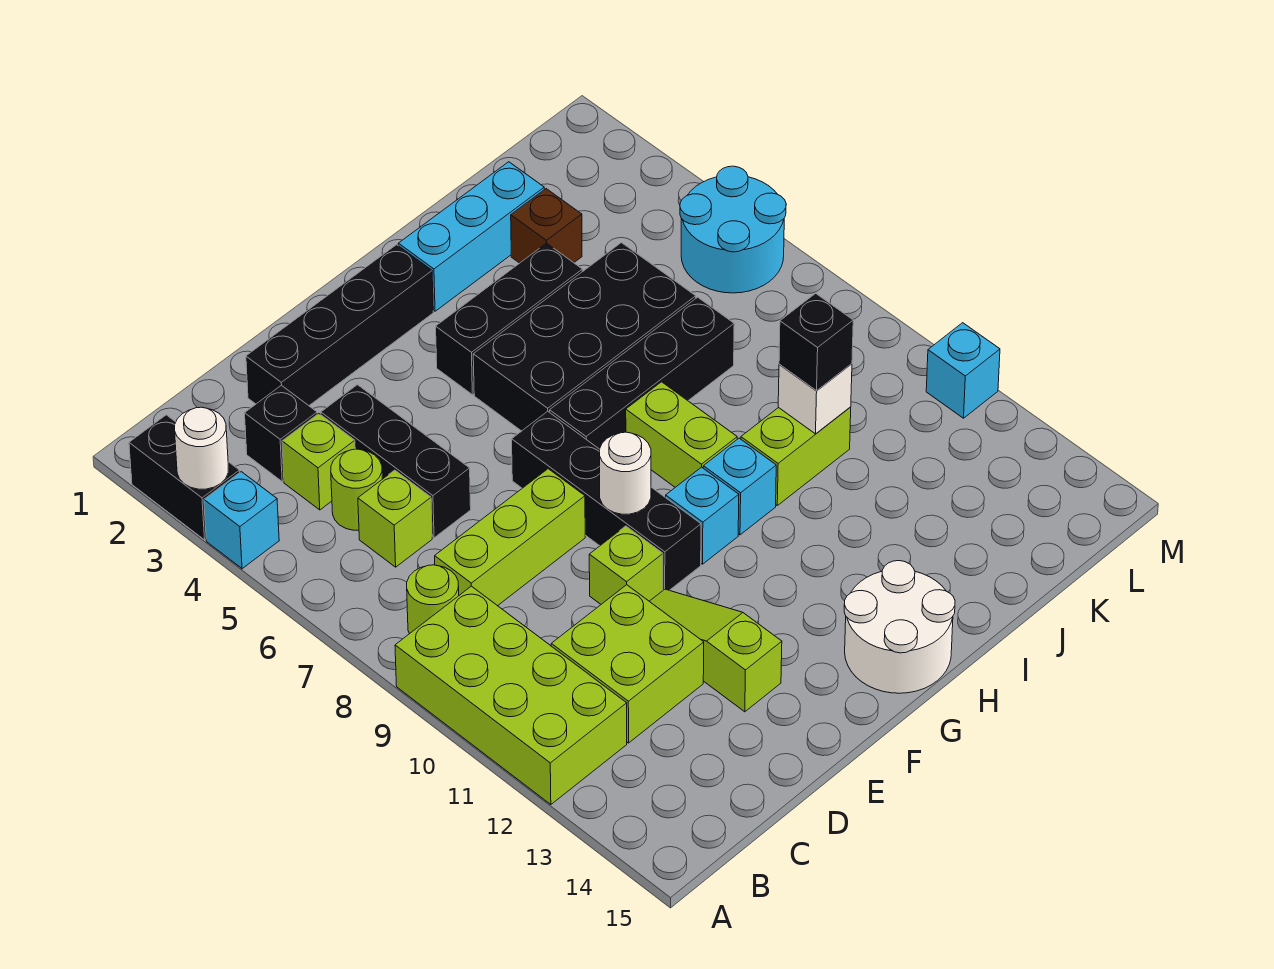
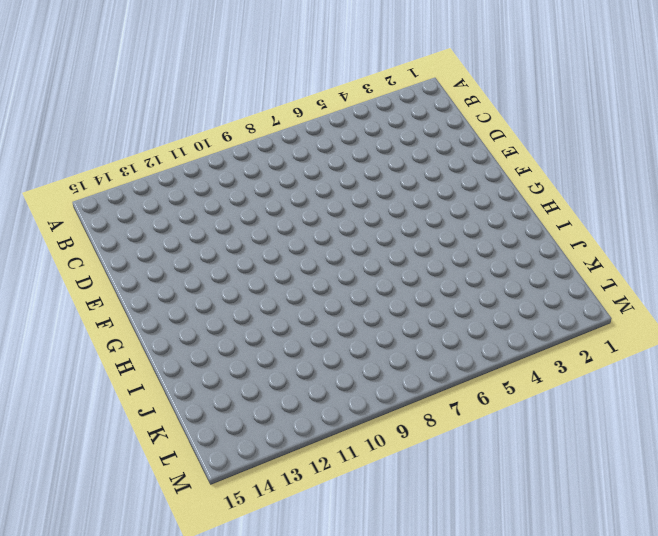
none -> black 1x2 brick [129,415,240,540]
none -> cyan 1x1 brick [204,472,279,569]
none -> lime 2x4 brick [395,586,627,805]
none -> lime 1x1 round brick [407,565,459,634]

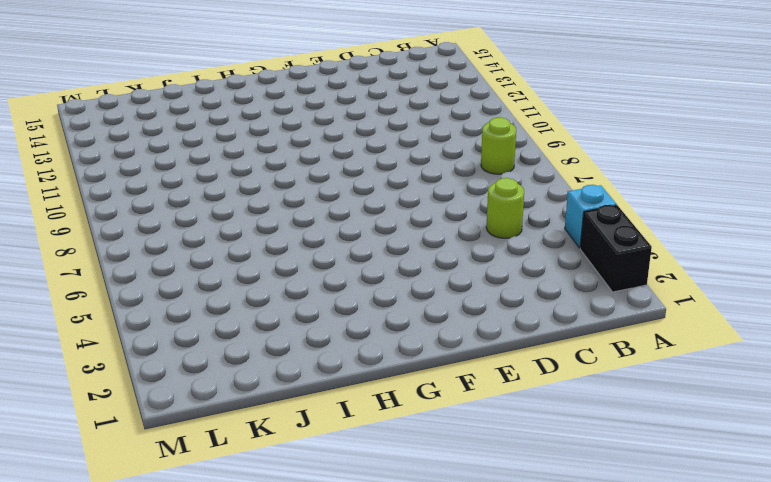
none -> lime 2x4 brick [395,586,627,805]
none -> black 1x1 brick [245,385,317,481]
none -> lime 1x1 brick [282,414,355,510]
none -> lime 1x1 brick [358,470,432,567]

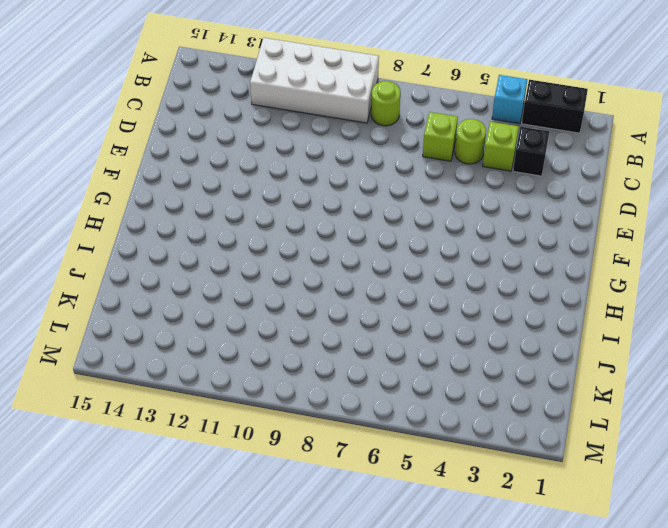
white 2x4 brick [250,38,379,123] -> lime 2x4 brick [395,586,627,805]
none -> lime 1x3 brick [435,469,585,606]
none -> lime 2x2 brick [551,585,704,743]
none -> black 1x4 brick [246,245,433,406]
none -> black 1x3 brick [321,385,471,538]

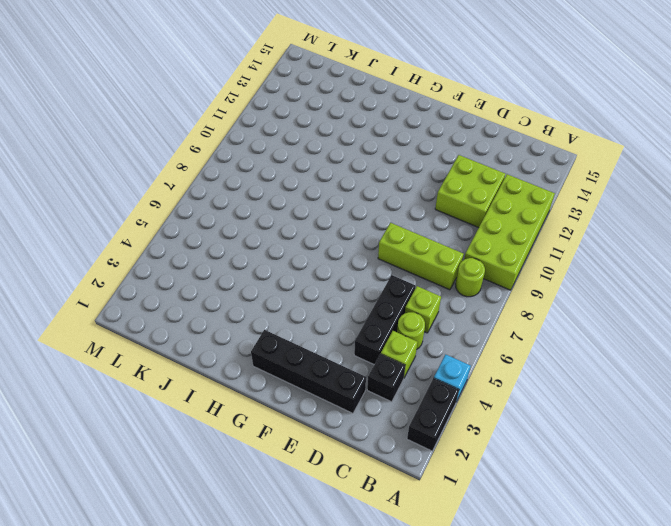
none -> lime 1x1 brick [589,526,663,604]
none -> lime 1x3 slope [649,589,782,712]
none -> black 1x4 brick [512,411,701,590]
none -> black 1x3 brick [436,243,582,395]

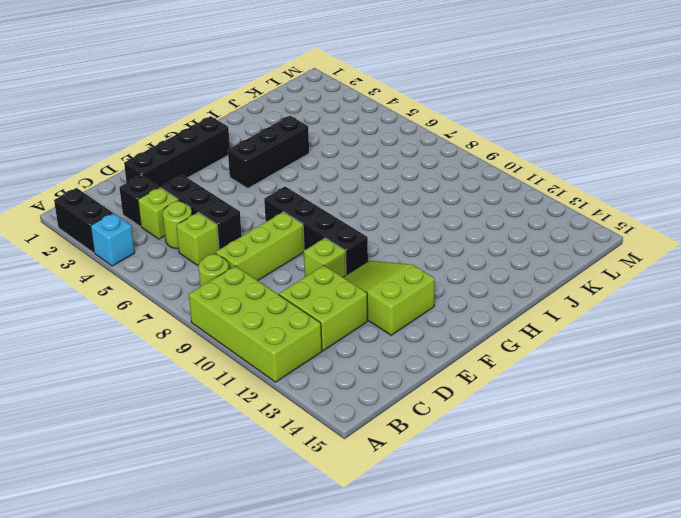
lime 2x3 slope [343,261,435,335] -> lime 1x3 slope [649,589,782,712]
none -> black 2x4 brick [473,243,696,431]
none -> black 1x4 brick [550,297,734,449]
none -> cyan 1x1 brick [666,467,739,564]
none -> white 2x2 round brick [844,561,955,693]

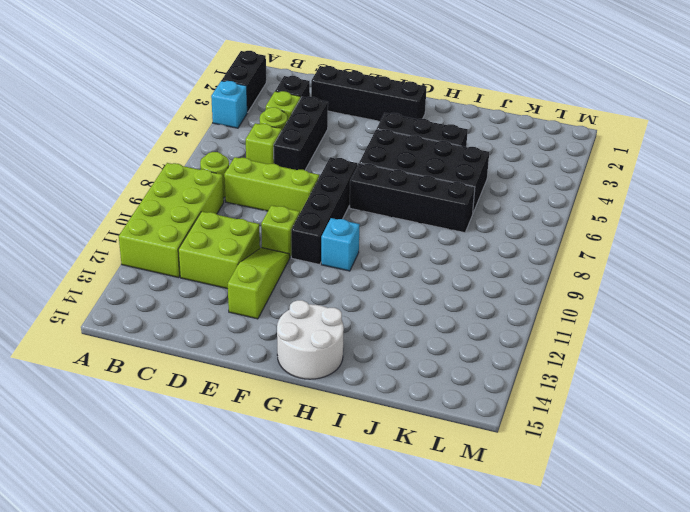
none -> cyan 1x3 brick [398,162,544,311]
none -> lime 1x2 brick [626,382,737,487]
none -> cyan 1x1 brick [703,438,776,535]
none -> lime 1x2 brick [741,407,851,505]

